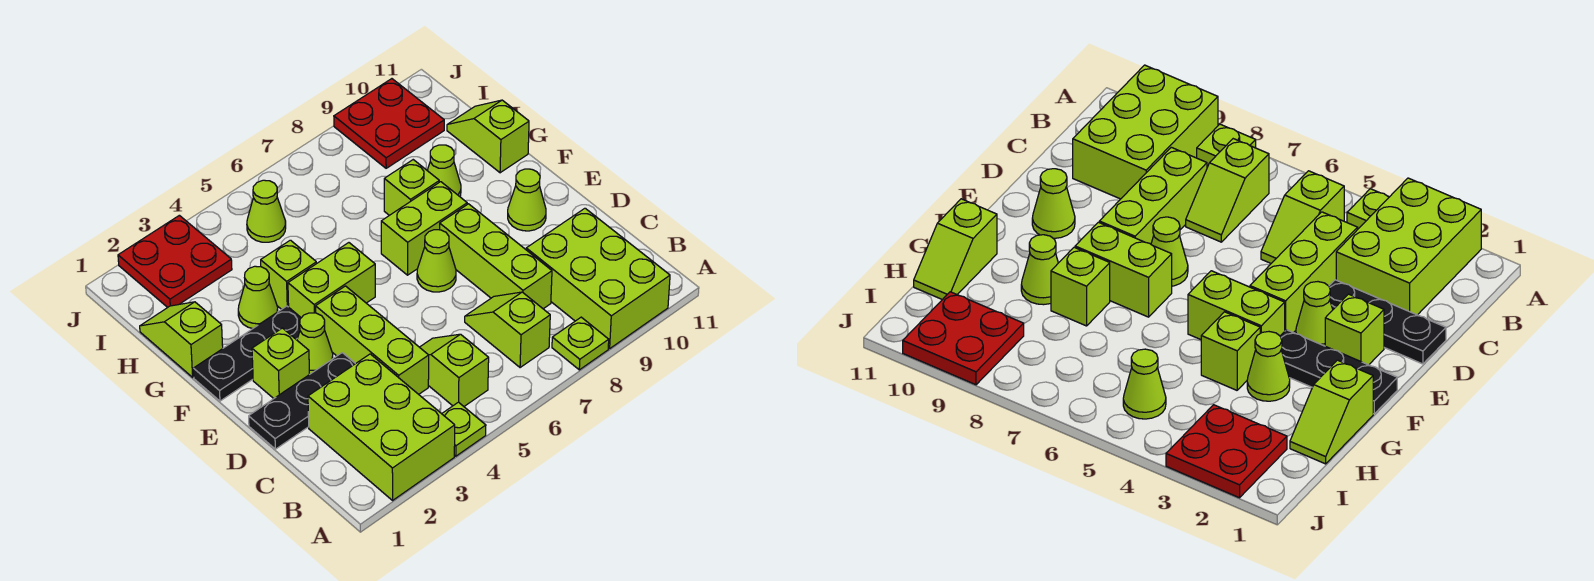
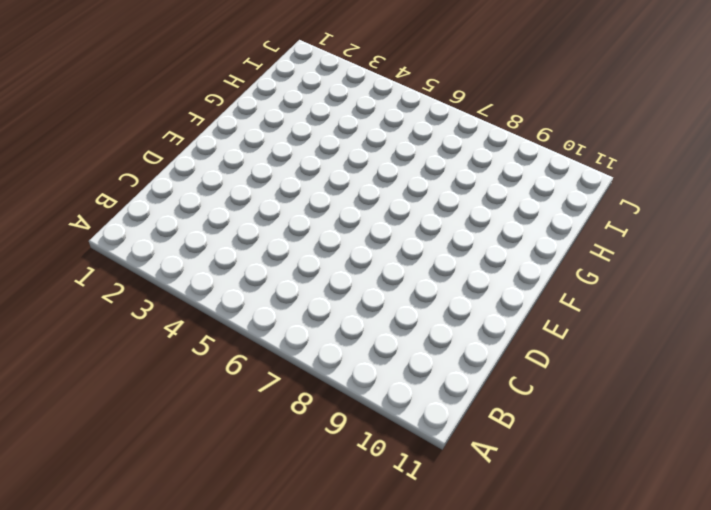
none -> lime 2x3 brick [308,354,455,500]
none -> lime 1x1 plate [442,402,486,456]
none -> lime 1x1 plate [552,317,609,370]

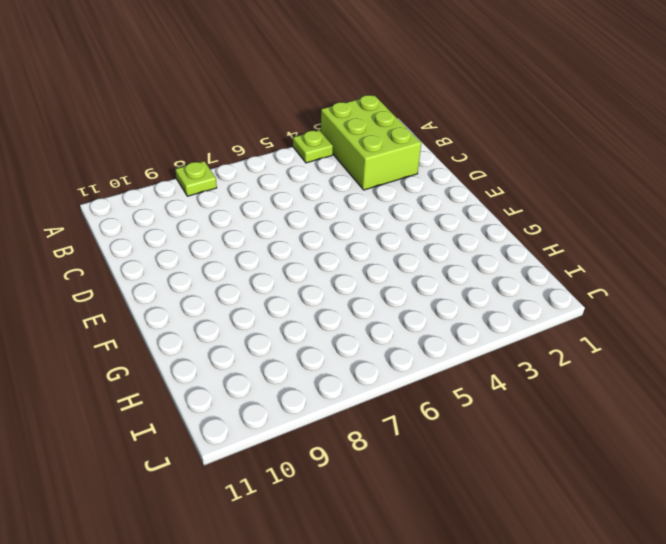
none -> lime 2x3 brick [526,208,670,349]
none -> lime 1x2 slope [420,334,489,406]
none -> lime 1x2 slope [465,292,550,368]

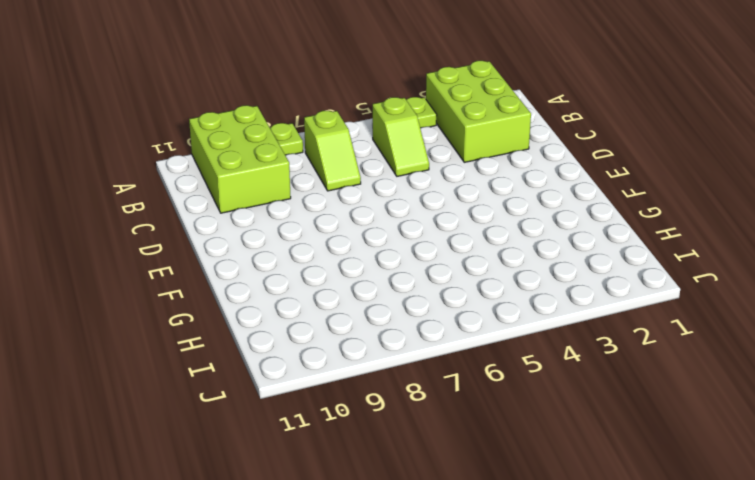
none -> lime 1x3 brick [316,286,429,394]
none -> lime 1x3 brick [440,204,552,309]
none -> black 1x3 plate [249,353,355,449]

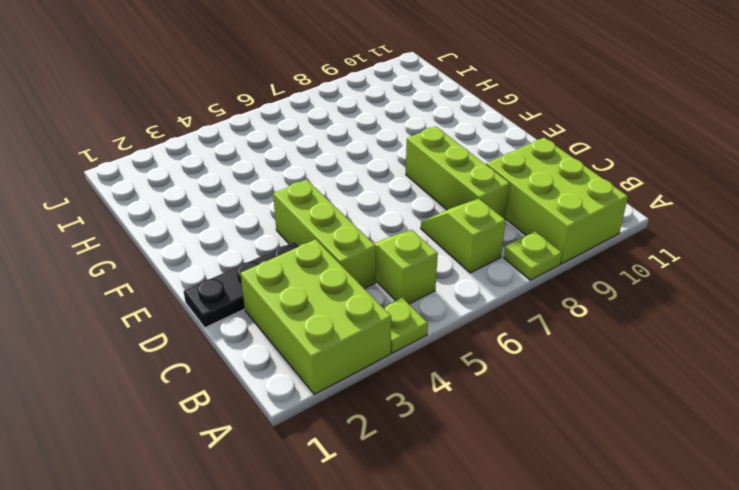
none -> lime 1x1 brick [252,328,309,398]
none -> lime 1x1 cone [297,313,333,374]
none -> lime 1x1 cone [417,230,456,292]

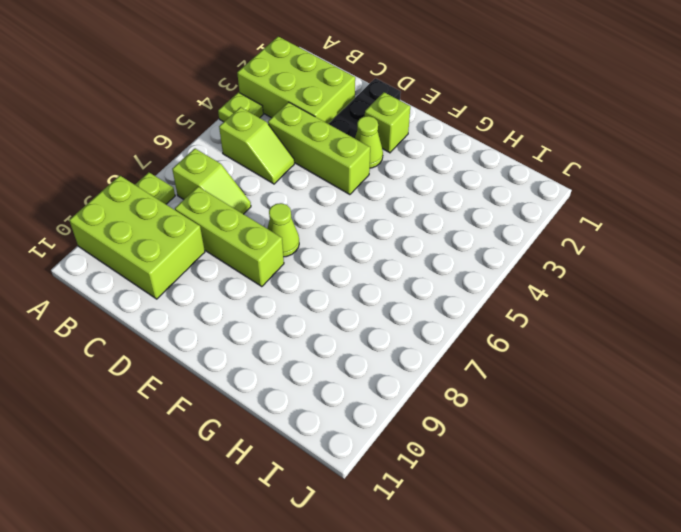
none -> lime 1x1 cone [508,169,546,231]
none -> black 1x3 plate [193,306,301,401]
none -> lime 1x2 brick [288,243,375,318]

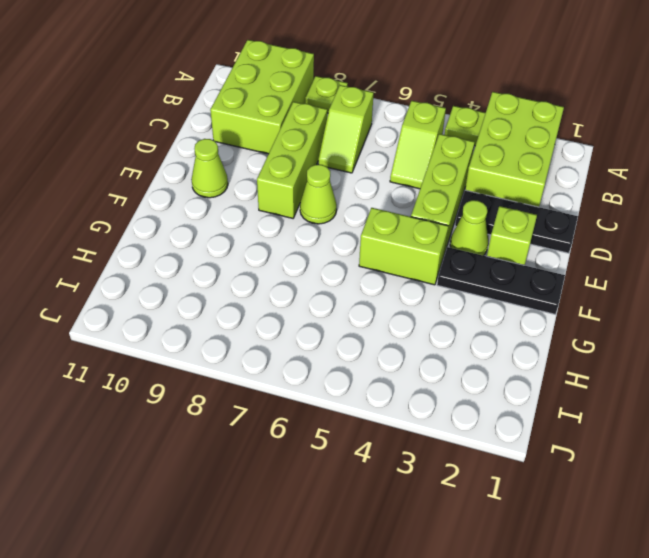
none -> lime 1x2 brick [381,182,467,275]
none -> lime 1x2 slope [140,302,223,377]
none -> lime 1x1 cone [238,266,278,329]

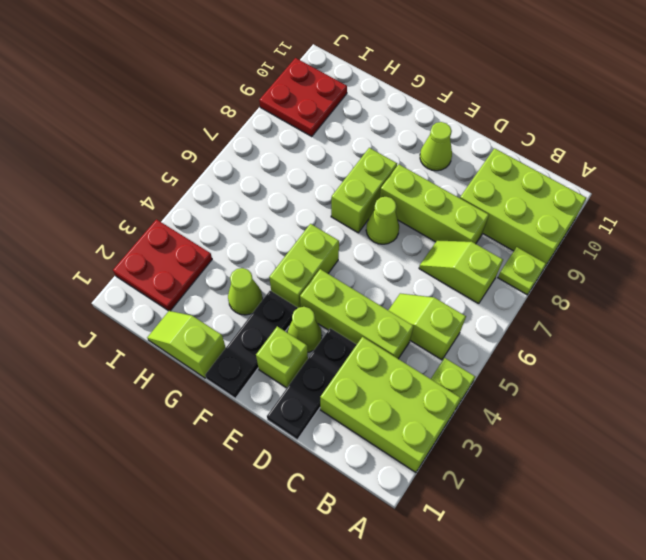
none -> lime 1x1 brick [261,240,317,309]
none -> lime 1x1 brick [384,160,439,215]
none -> lime 1x1 cone [427,145,461,196]

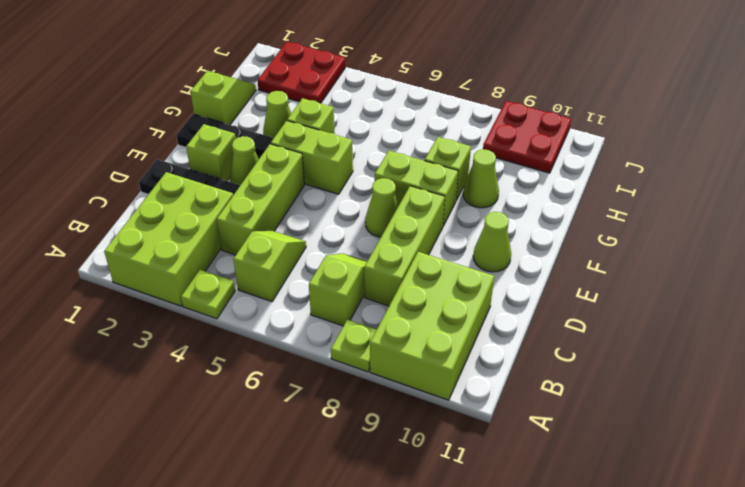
none -> lime 1x2 slope [447,100,529,173]
none -> lime 1x1 cone [247,180,286,242]

